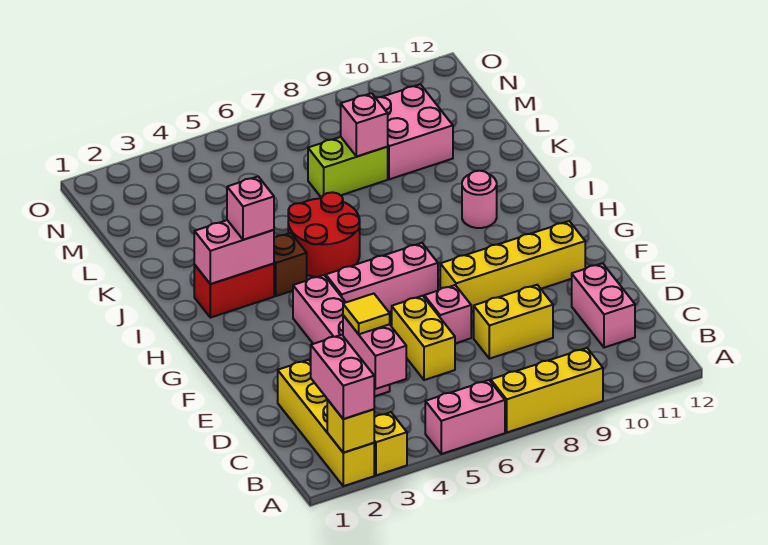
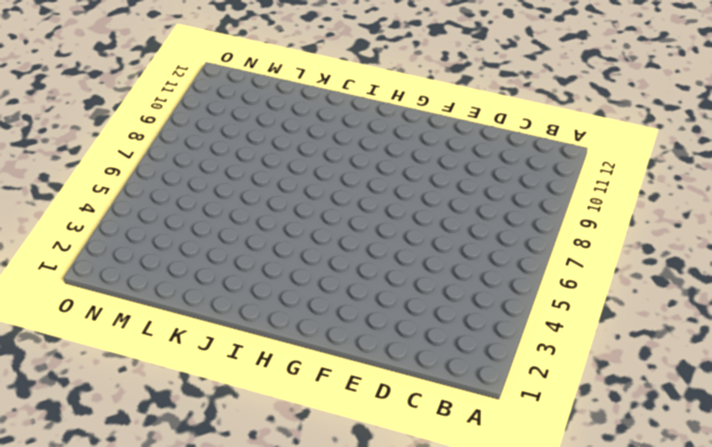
none -> yellow 1x4 brick [278,360,374,486]
none -> yellow 1x1 brick [374,412,407,475]
none -> pink 1x2 brick [425,380,505,454]

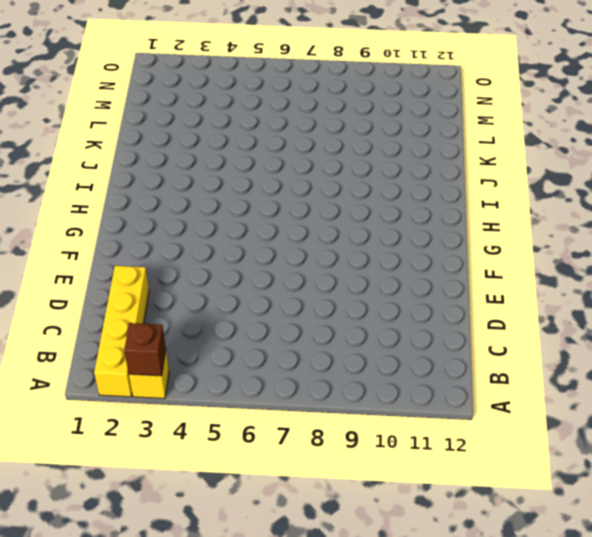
brown 1x1 brick [124,323,166,376] -> brown 1x1 brick moved to [274,233,307,296]
none -> pink 1x2 brick [425,380,505,454]
none -> yellow 1x3 brick [491,348,603,432]
none -> pink 1x2 brick [572,263,635,348]

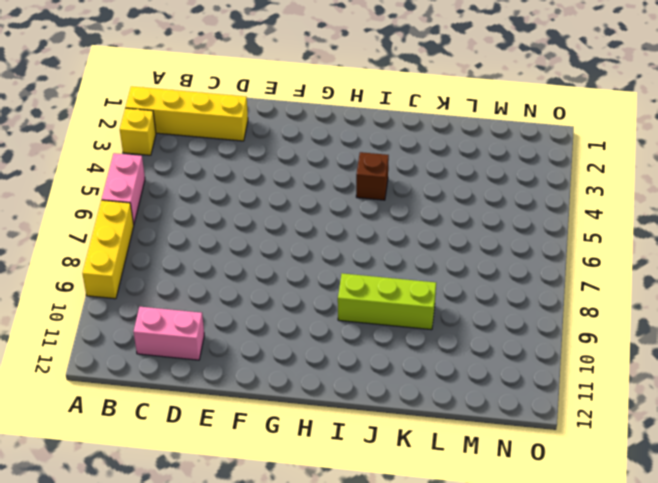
lime 1x3 brick [338,273,436,330] -> none
none -> pink 1x4 brick [293,275,390,397]
none -> yellow 1x2 brick [392,296,455,380]
none -> yellow 1x2 brick [474,285,553,359]

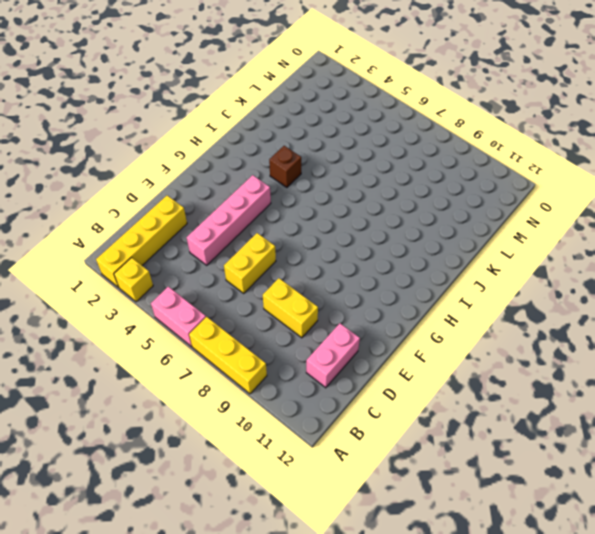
none -> pink 1x1 brick [424,285,471,343]
none -> yellow 1x4 brick [440,221,585,312]
none -> pink 1x3 brick [326,243,438,312]

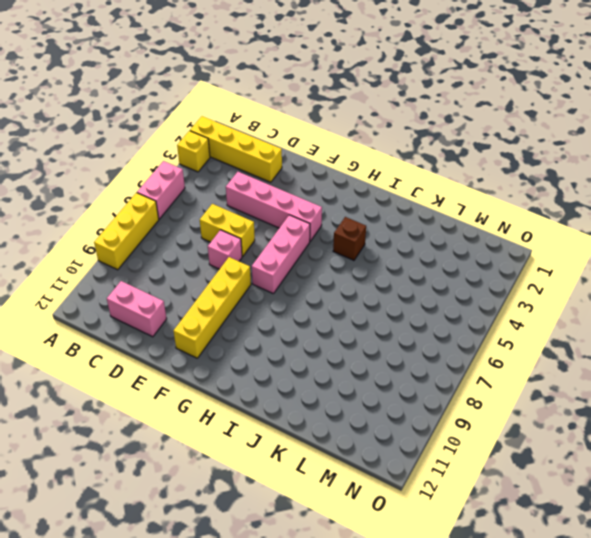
none -> yellow 1x2 brick [474,285,553,359]
none -> red 1x2 brick [194,264,274,318]
none -> red 2x2 round brick [288,192,360,277]

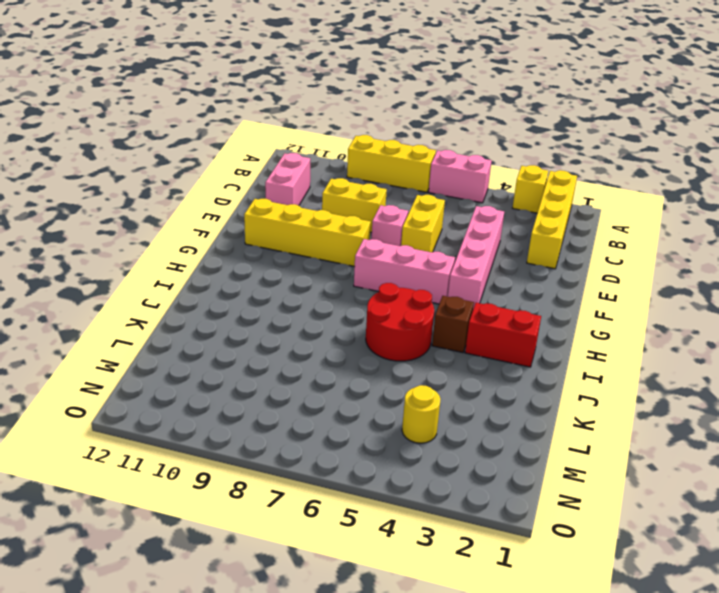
yellow 1x1 round brick [402,385,441,443] -> none
none -> pink 1x1 round brick [462,171,497,228]
none -> lime 1x2 brick [308,137,388,198]
none -> pink 2x2 brick [376,84,453,179]

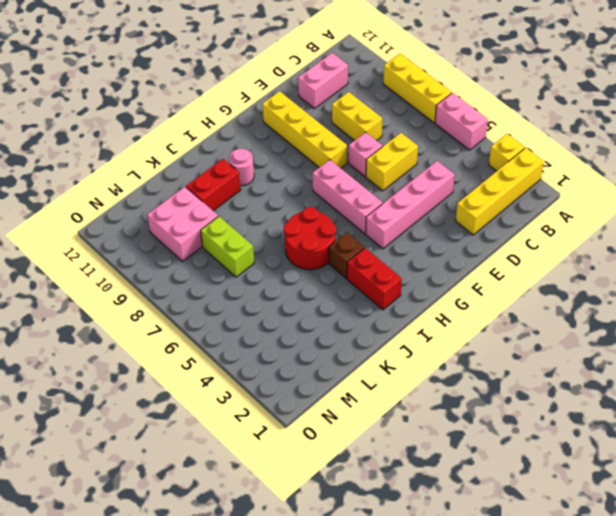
red 1x2 brick [186,159,241,211] -> none
none -> yellow 1x1 brick [327,400,374,453]
none -> pink 1x2 brick [343,315,406,389]
none -> pink 1x2 brick [194,220,274,284]

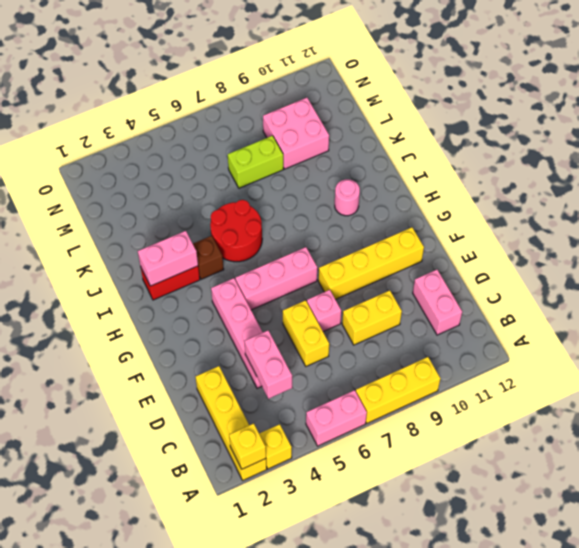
none -> pink 1x1 brick [341,93,388,157]
none -> pink 1x2 brick [311,335,374,419]
none -> yellow 1x1 tile [343,294,390,334]

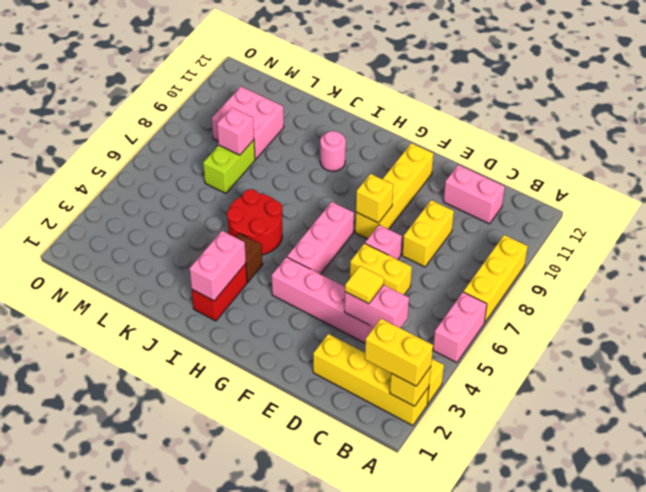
yellow 1x2 brick [365,319,433,386] -> pink 1x2 brick [311,335,374,419]
yellow 1x1 brick [356,174,393,223] -> none
none -> pink 1x1 brick [227,177,274,240]

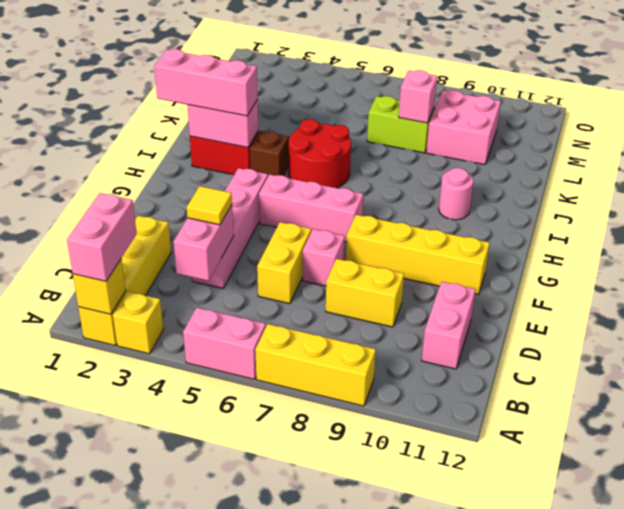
pink 1x3 brick [154,49,258,116] -> pink 1x1 brick [227,177,274,240]

